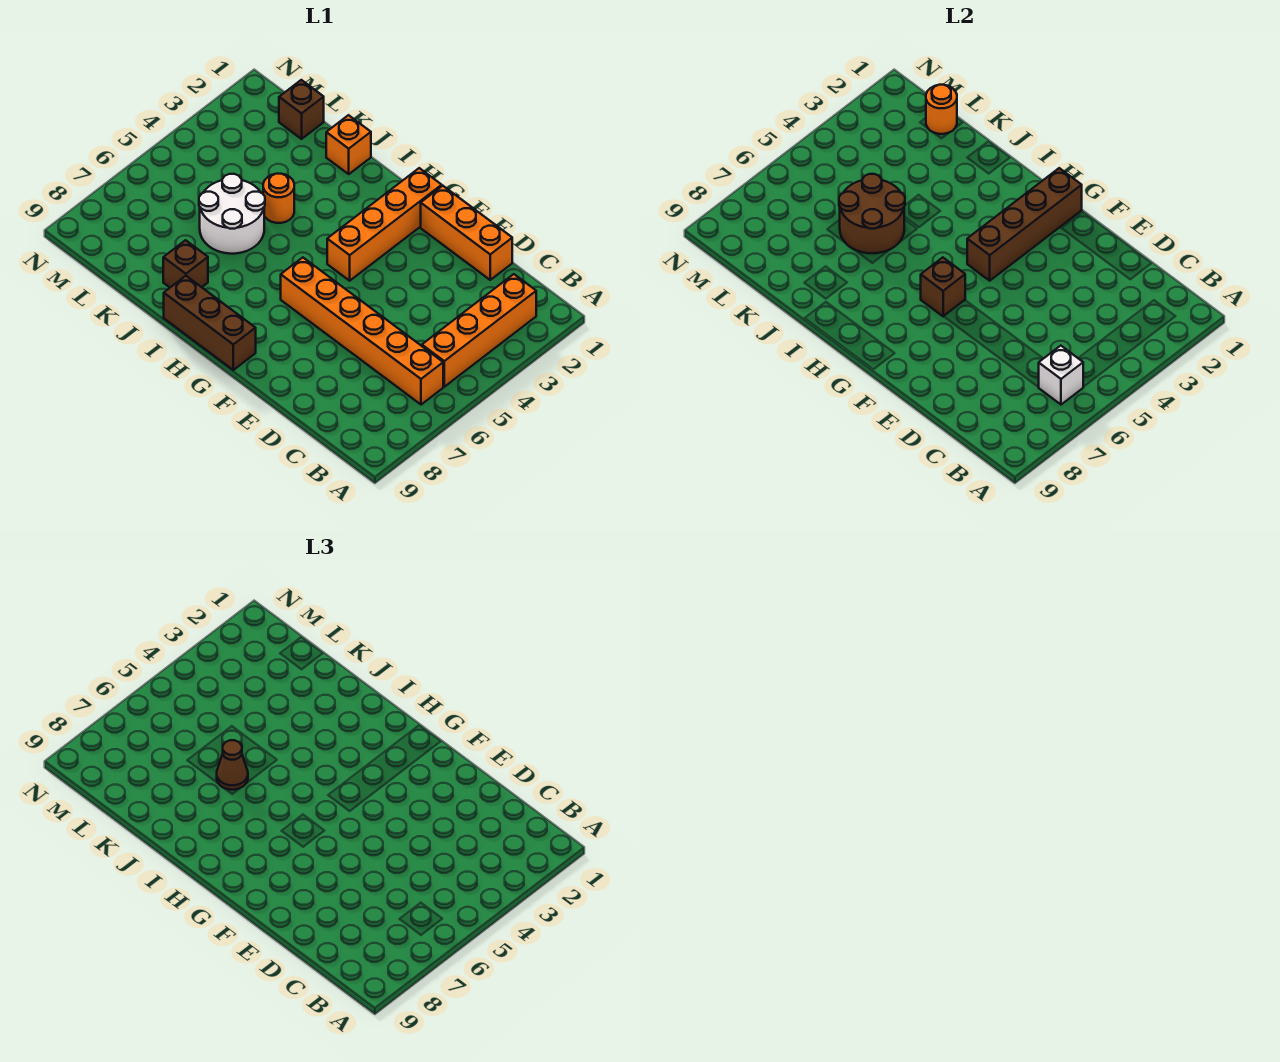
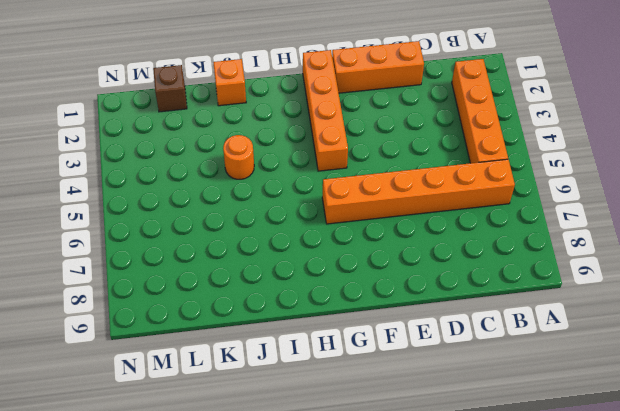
none -> brown 1x3 brick [164,276,256,370]
none -> white 2x2 round brick [199,174,265,254]
none -> brown 1x1 brick [163,240,208,287]

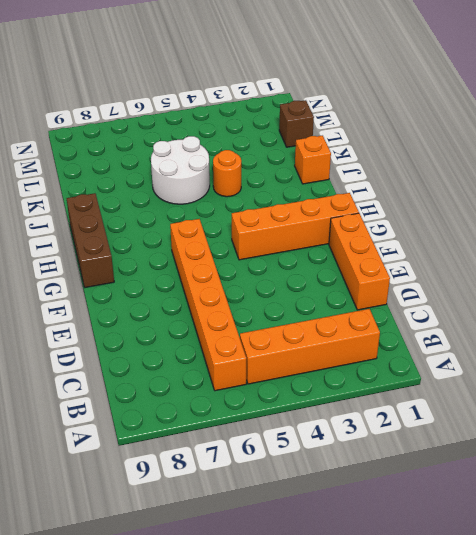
none -> brown 1x1 brick [163,240,208,287]
none -> white 1x1 brick [1039,346,1083,405]
none -> brown 1x4 brick [967,168,1082,281]

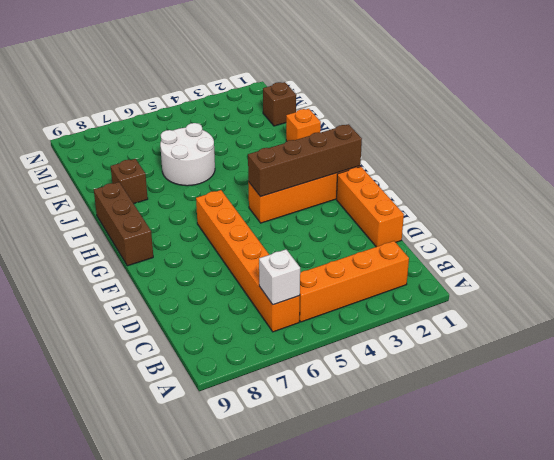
none -> orange 1x1 round brick [263,174,294,223]
none -> brown 1x1 brick [921,258,965,316]
none -> brown 2x2 round brick [839,174,905,253]

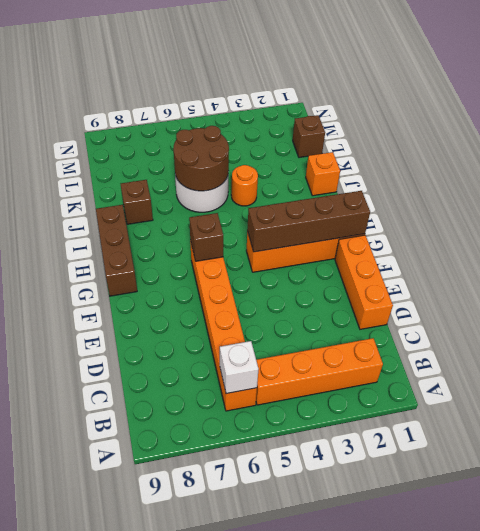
none -> orange 1x1 round brick [926,85,957,134]
none -> brown 1x1 cone [217,740,248,790]

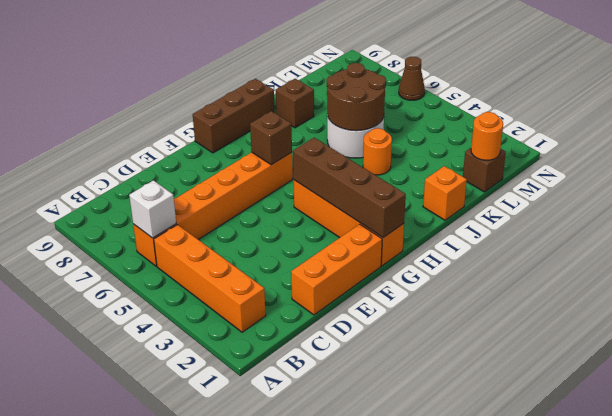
brown 1x1 cone [399,57,425,100] -> brown 1x1 cone moved to [217,740,248,790]

